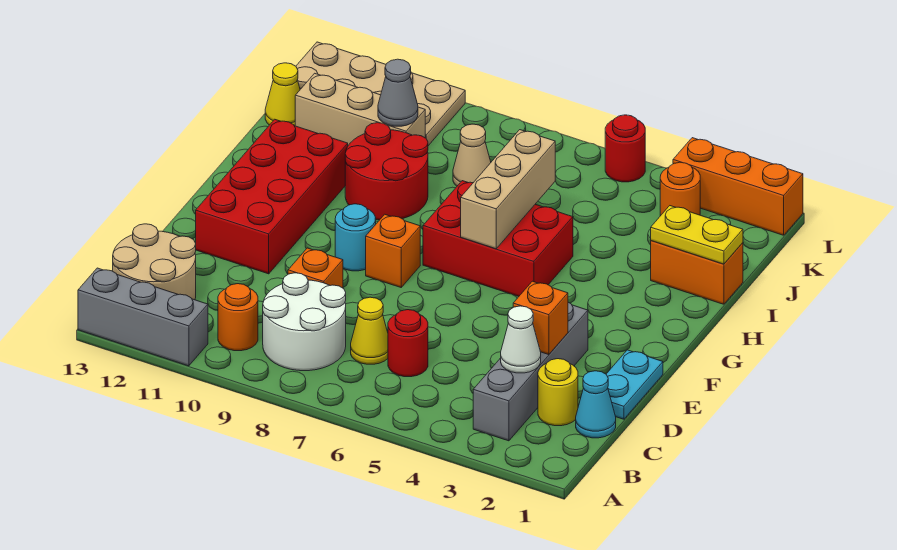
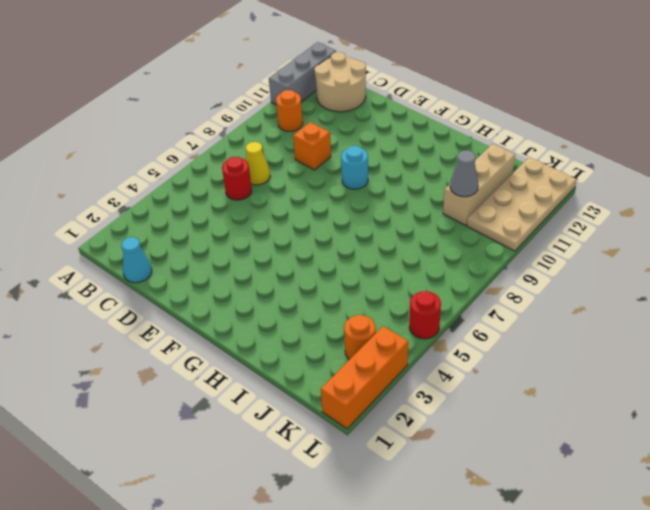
none -> grey 1x4 brick [473,302,588,441]
none -> white 2x2 round brick [263,273,346,371]
none -> yellow 1x1 round brick [538,359,578,426]

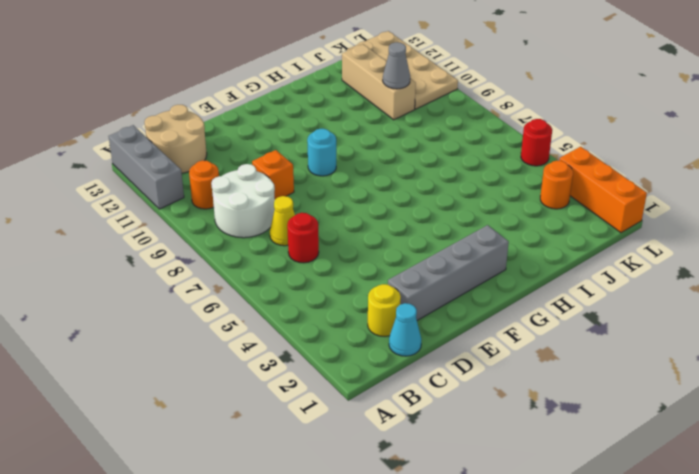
grey 1x4 brick [388,225,509,320] -> grey 1x4 brick moved to [473,302,588,441]
none -> cyan 1x2 plate [606,350,663,419]
none -> red 2x4 brick [196,119,348,274]
none -> orange 1x1 brick [366,214,420,287]

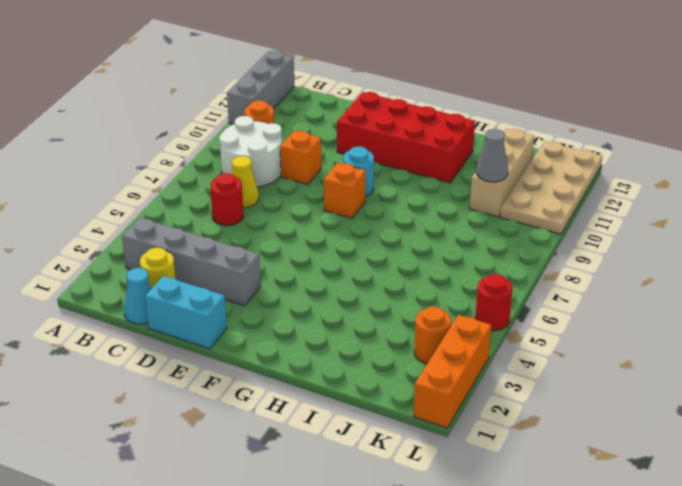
cyan 1x2 brick [145,276,227,349] -> cyan 1x2 plate [606,350,663,419]
none -> tan 2x2 round brick [113,224,196,300]
none -> red 2x3 brick [423,181,573,296]
none -> red 2x2 round brick [345,123,428,220]

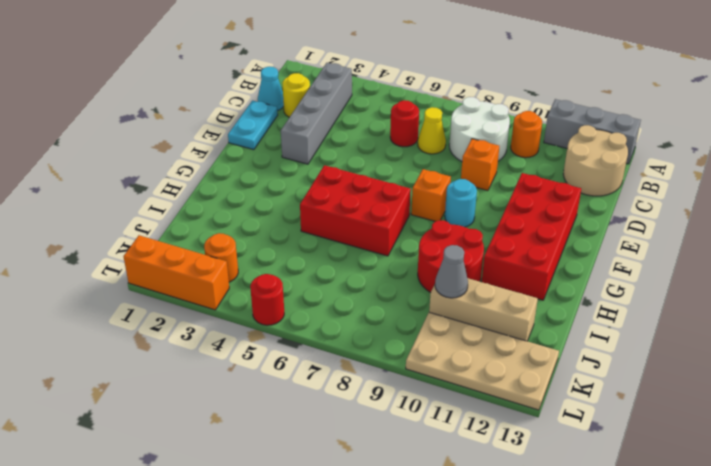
none -> orange 1x2 brick [651,241,743,304]
none -> tan 1x1 cone [453,124,491,186]
none -> yellow 1x1 cone [265,63,300,126]

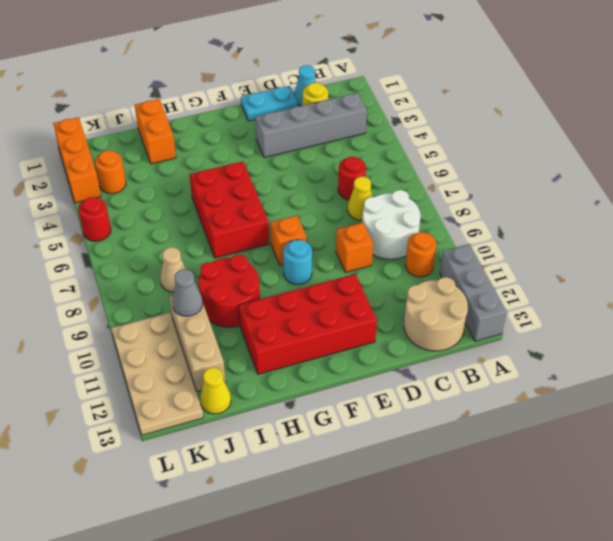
none -> white 1x1 cone [501,306,541,373]
none -> orange 1x1 brick [513,281,568,355]
none -> tan 1x3 brick [461,130,555,249]

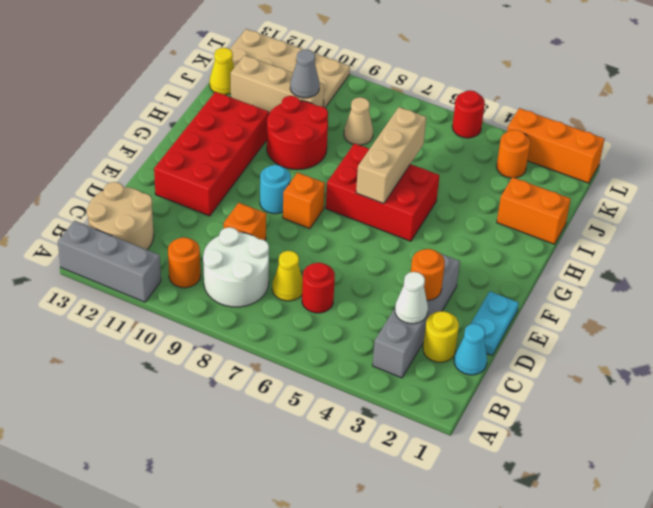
orange 1x1 round brick [411,249,445,300] -> orange 1x1 brick [513,281,568,355]
none -> yellow 1x2 plate [651,206,743,264]

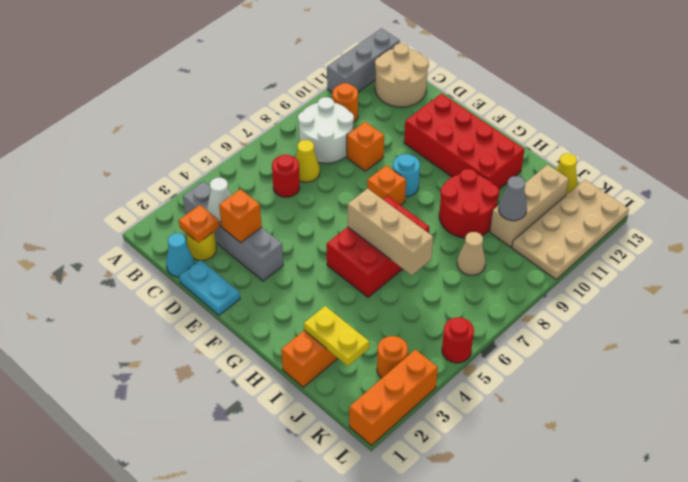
orange 1x1 plate [179,205,220,243] -> none
yellow 1x2 plate [304,306,369,366] -> yellow 1x2 plate turned to [651,206,743,264]

